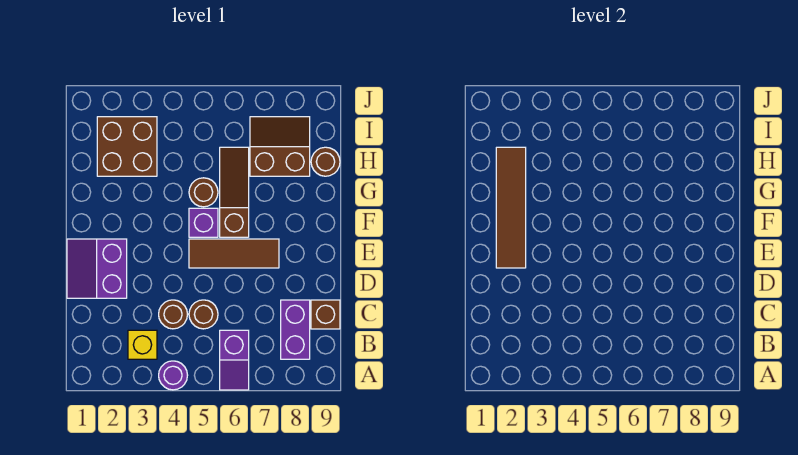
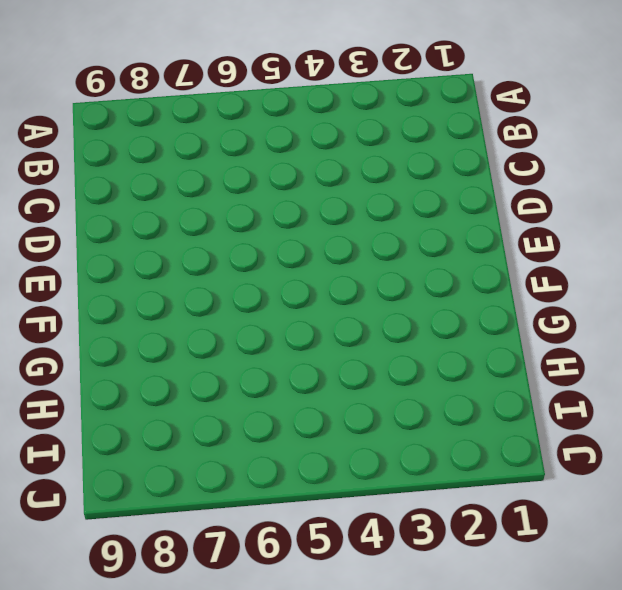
none -> purple 1x1 round brick [159,361,188,390]
none -> purple 1x2 slope [220,330,249,390]
none -> yellow 1x1 brick [128,330,157,359]

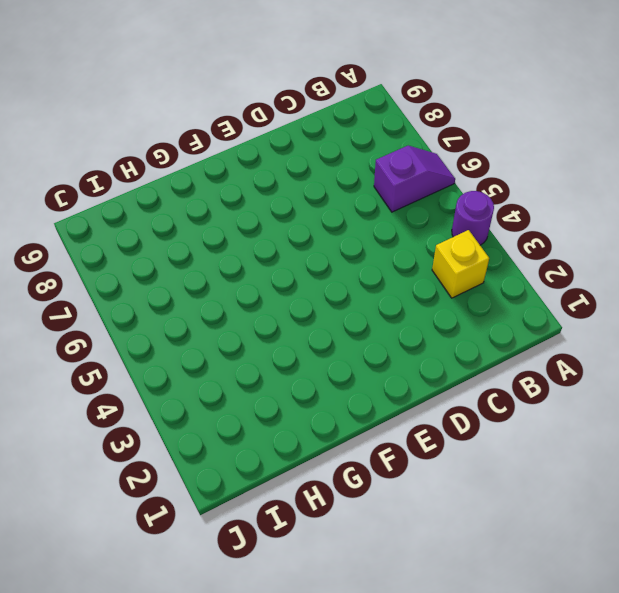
none -> purple 1x2 brick [281,300,310,359]
none -> brown 1x1 round brick [159,300,188,329]
none -> brown 1x1 round brick [189,300,218,329]

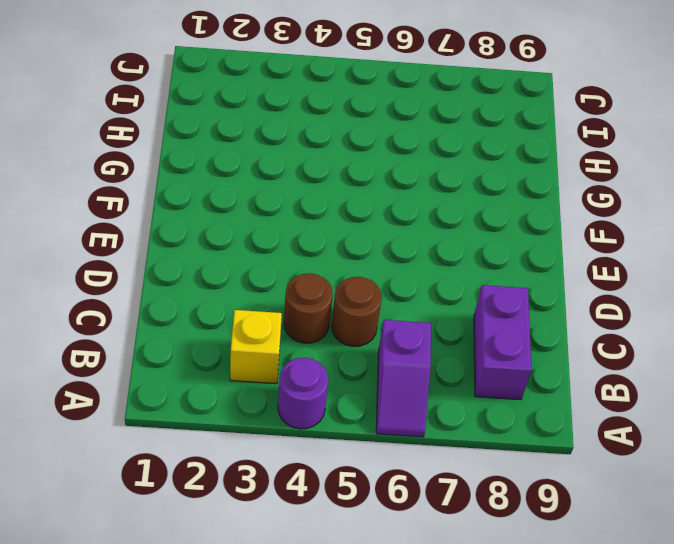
none -> brown 1x1 brick [311,300,340,329]
none -> purple 2x2 slope [67,239,127,298]
none -> brown 1x3 tile [189,239,279,268]

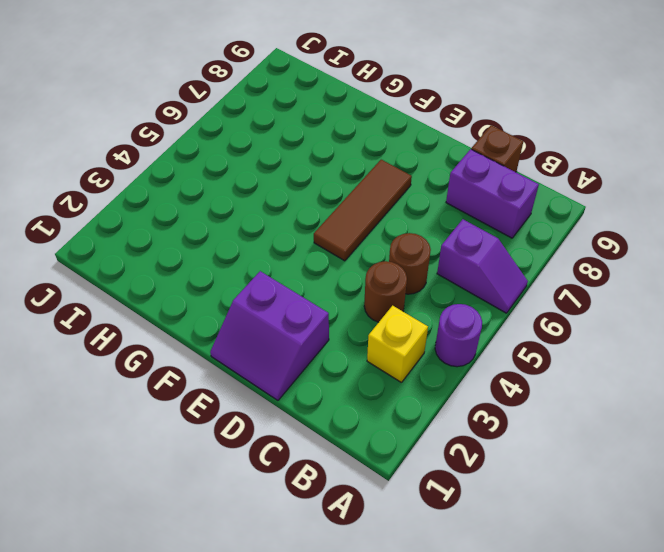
none -> purple 1x1 brick [189,208,218,237]
none -> brown 1x3 slope [220,147,249,237]
none -> brown 1x1 round brick [189,178,218,207]

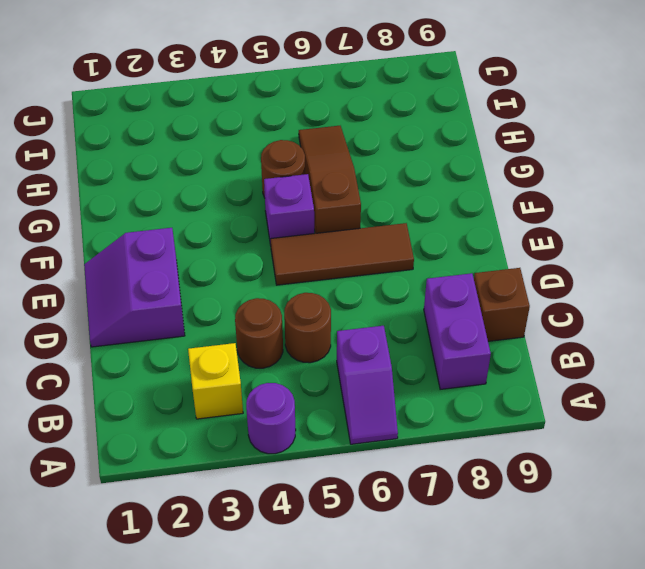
none -> brown 2x2 brick [97,117,157,176]
none -> brown 2x2 slope [250,117,310,176]
none -> brown 1x1 round brick [311,147,340,176]

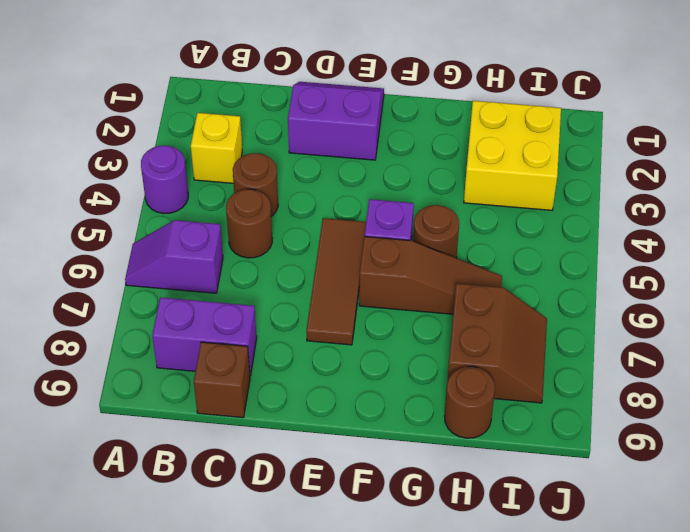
yellow 2x2 brick [464,101,561,210] -> brown 2x2 brick [97,117,157,176]
none -> brown 1x4 tile [496,147,526,268]

